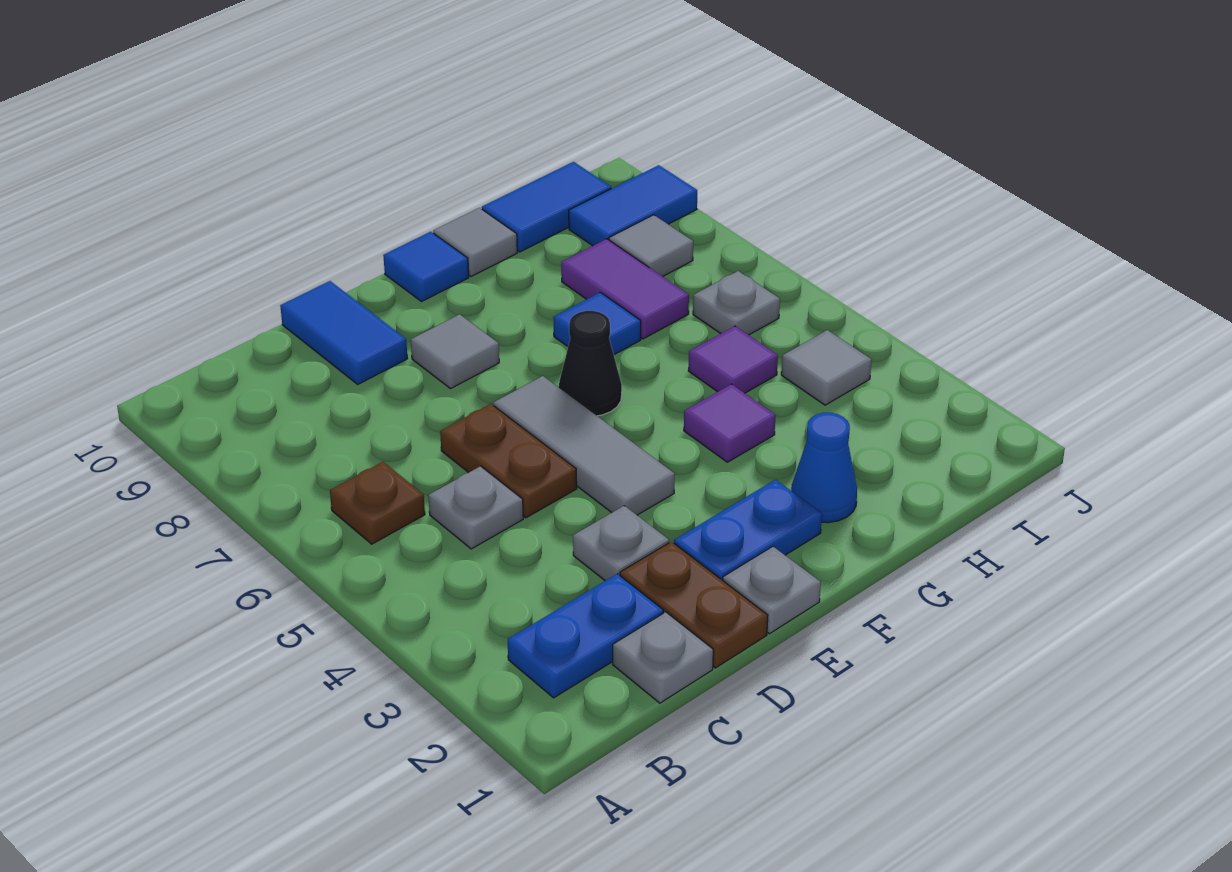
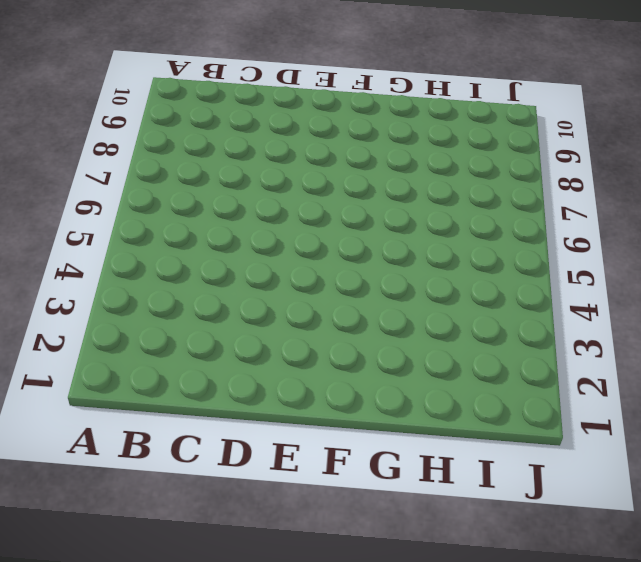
none -> blue 1x2 plate [508,574,663,698]
none -> brown 1x1 plate [330,462,425,544]
none -> grey 1x1 plate [613,612,713,703]

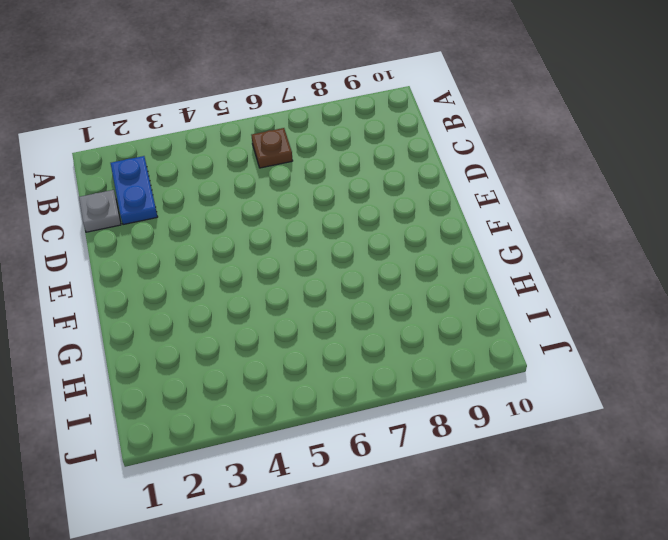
none -> grey 1x1 plate [428,466,523,549]
none -> brown 1x2 plate [620,542,768,668]
none -> grey 1x1 plate [573,506,669,581]

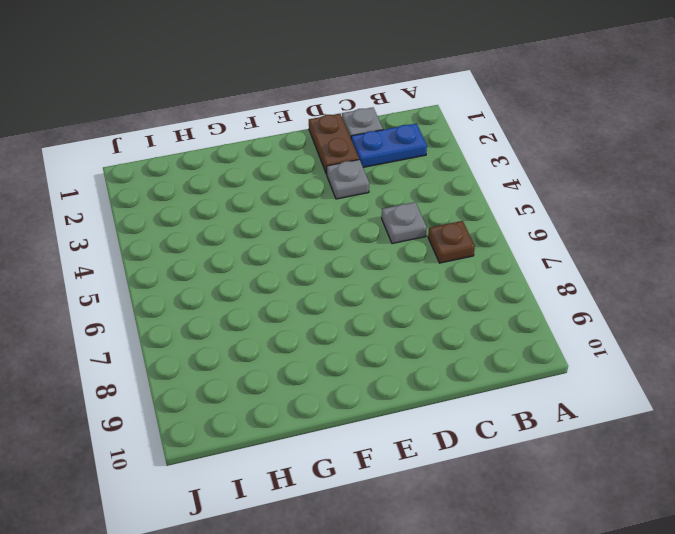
none -> brown 1x2 plate [440,404,577,518]
none -> blue 1x2 tile [280,281,408,384]
none -> grey 1x1 plate [723,547,821,634]

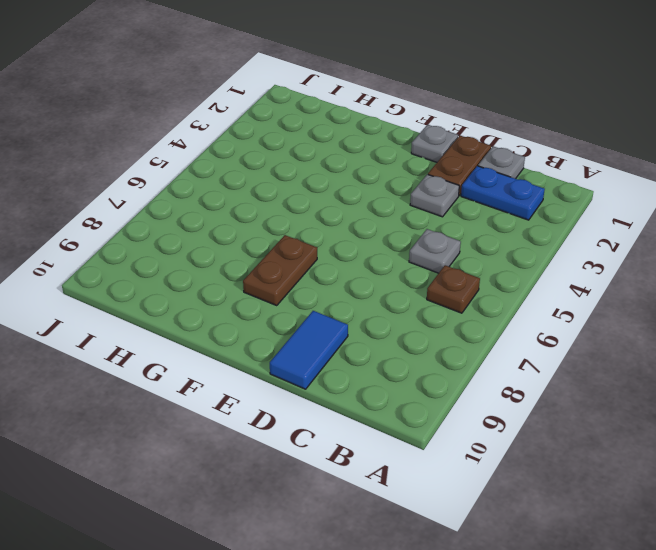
brown 1x2 plate [243,235,317,305] -> brown 1x2 plate moved to [440,404,577,518]
none -> blue 1x2 plate [674,480,822,580]
none -> grey 1x3 tile [493,376,675,515]
none -> grey 1x1 tile [411,314,499,389]

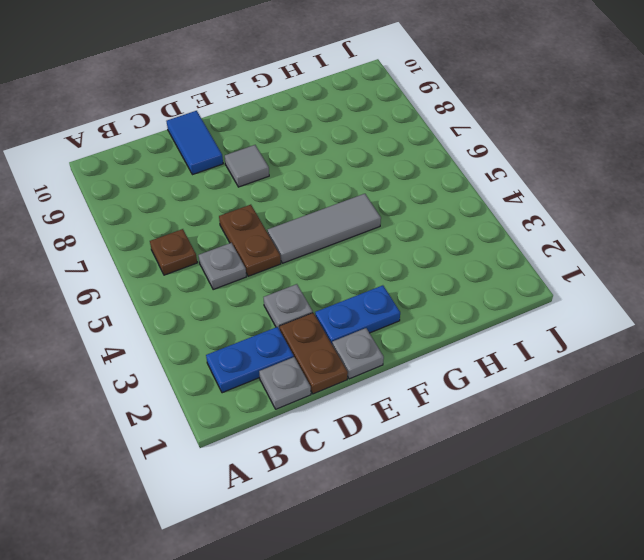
grey 1x3 tile [267,194,381,263] -> grey 1x3 tile turned to [493,376,675,515]
none -> black 1x1 cone [559,311,622,416]
none -> blue 1x1 tile [383,232,469,302]
none -> blue 1x1 cone [791,413,857,523]

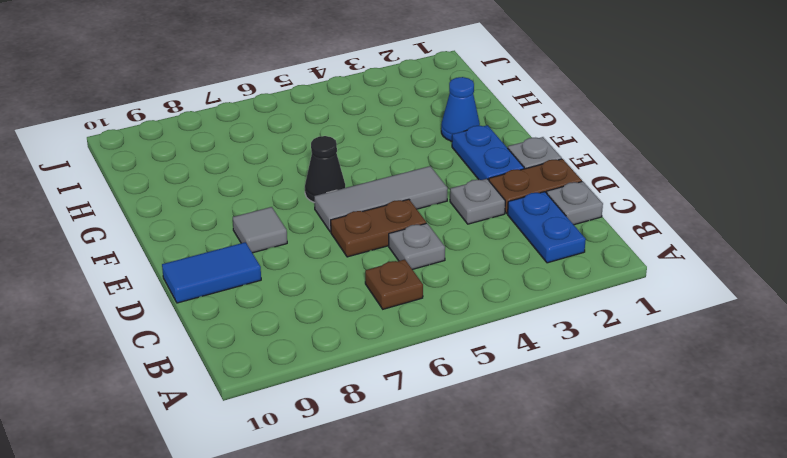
none -> blue 1x1 tile [383,232,469,302]
none -> purple 1x1 tile [684,384,776,462]
none -> blue 1x1 tile [553,292,641,355]

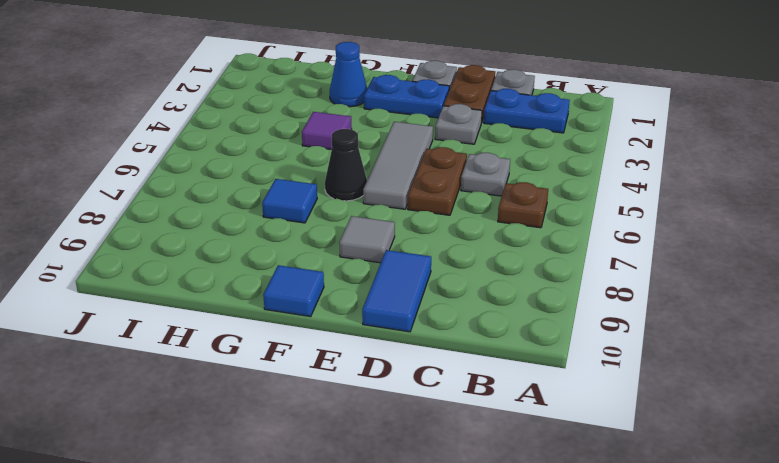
none -> grey 1x1 tile [433,208,517,277]
none -> purple 1x1 tile [688,326,778,393]
none -> purple 1x2 tile [561,239,689,339]

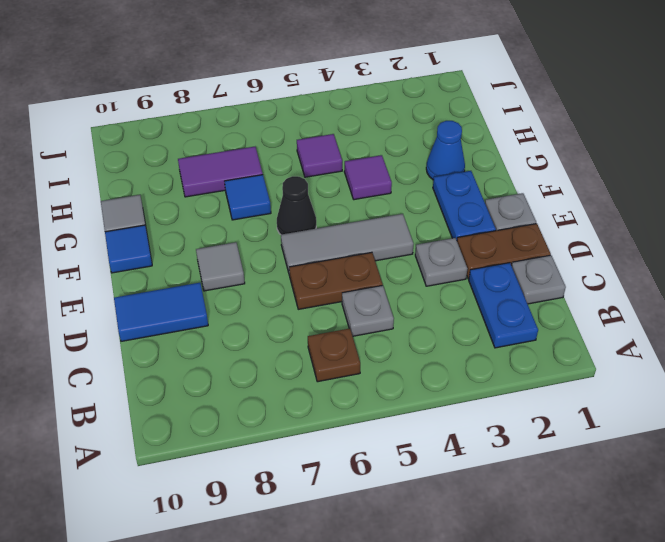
none -> blue 1x2 tile [482,162,611,252]
none -> grey 1x1 tile [781,330,872,405]
none -> grey 1x1 plate [693,271,780,335]

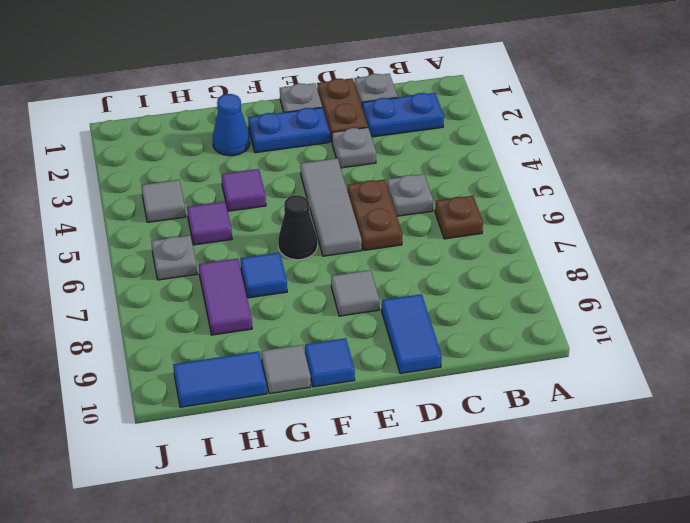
none -> grey 1x1 tile [609,215,693,277]
none -> blue 1x2 tile [569,165,697,246]

